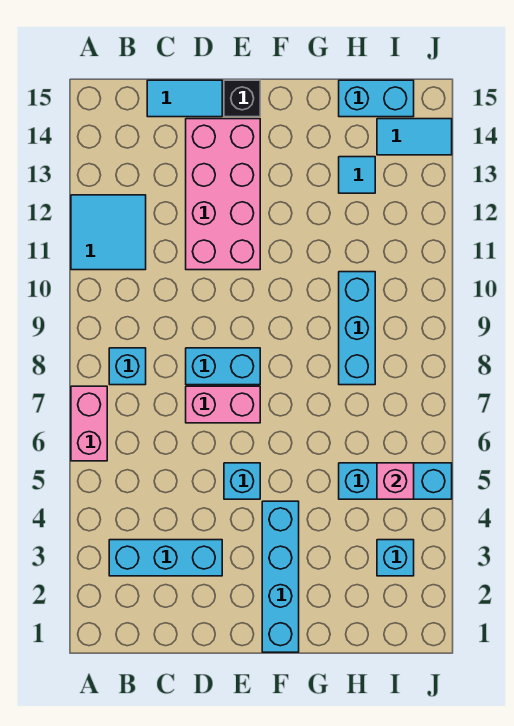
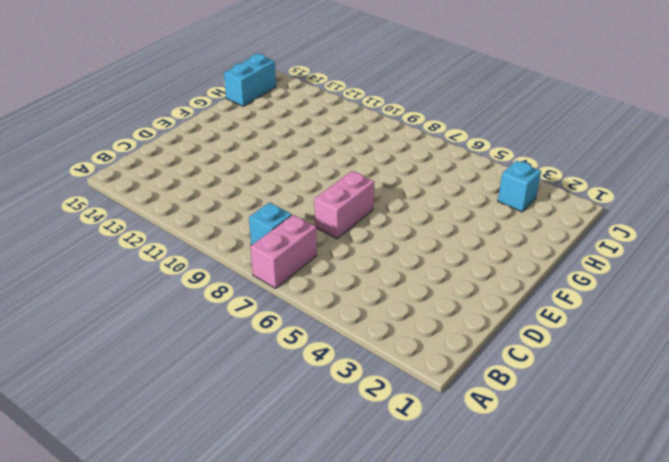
pink 1x2 brick [250,215,317,288] -> pink 1x2 brick turned to [71,386,107,461]
none -> cyan 2x2 tile [71,195,146,270]
none -> cyan 1x3 brick [109,540,222,576]
none -> cyan 1x2 tile [147,80,222,117]

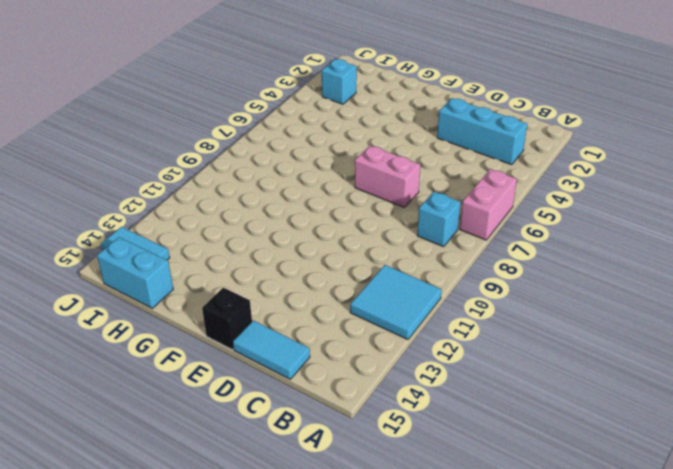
none -> cyan 1x2 brick [186,348,260,385]
none -> pink 2x4 brick [186,119,260,270]
none -> cyan 1x1 brick [224,463,260,499]

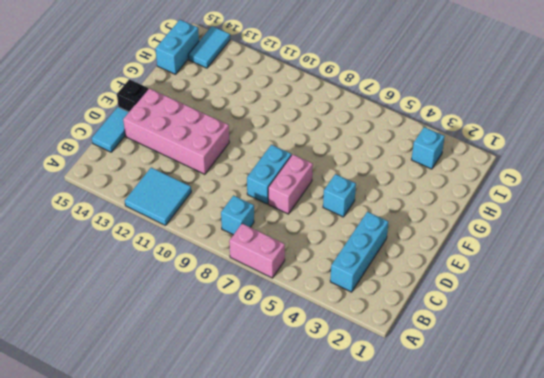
none -> cyan 1x4 brick [262,501,299,652]
none -> cyan 1x3 brick [339,463,452,499]
none -> cyan 1x3 brick [339,272,375,385]

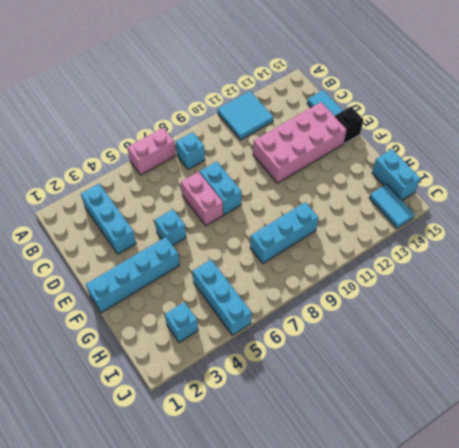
none -> cyan 1x1 tile [339,157,375,193]
none -> pink 1x1 brick [377,463,414,499]

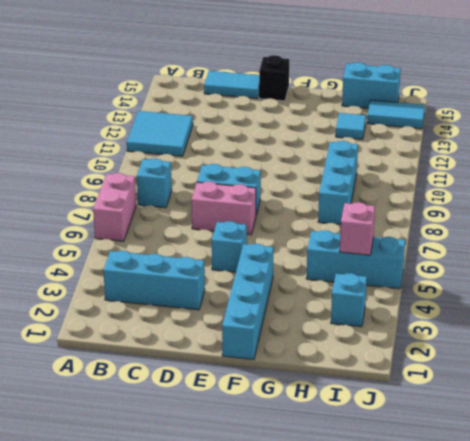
none -> pink 2x4 brick [186,119,260,270]

